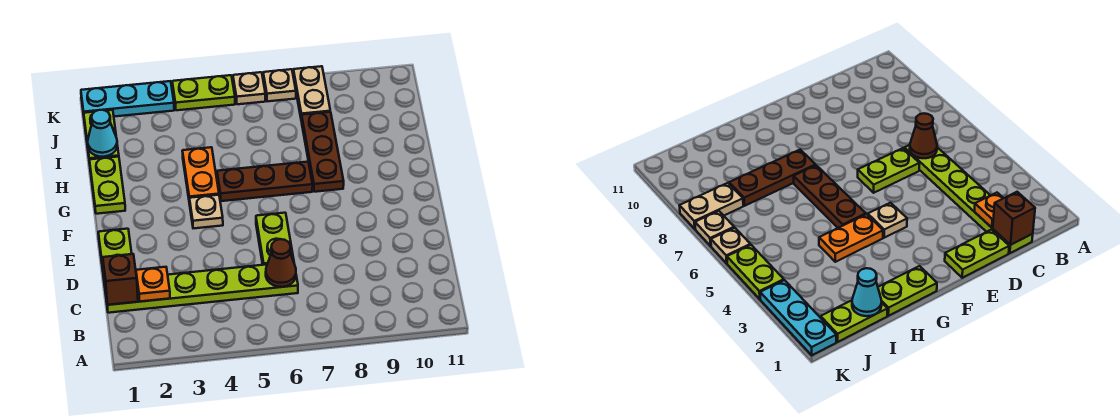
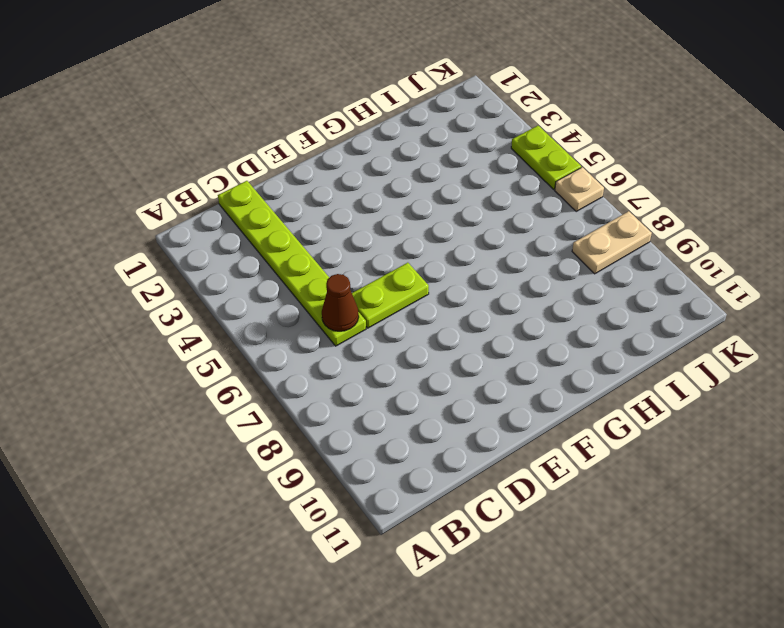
none -> lime 1x2 plate [98,229,132,285]
none -> tan 1x1 plate [189,195,223,229]
none -> lime 1x2 plate [89,157,125,214]

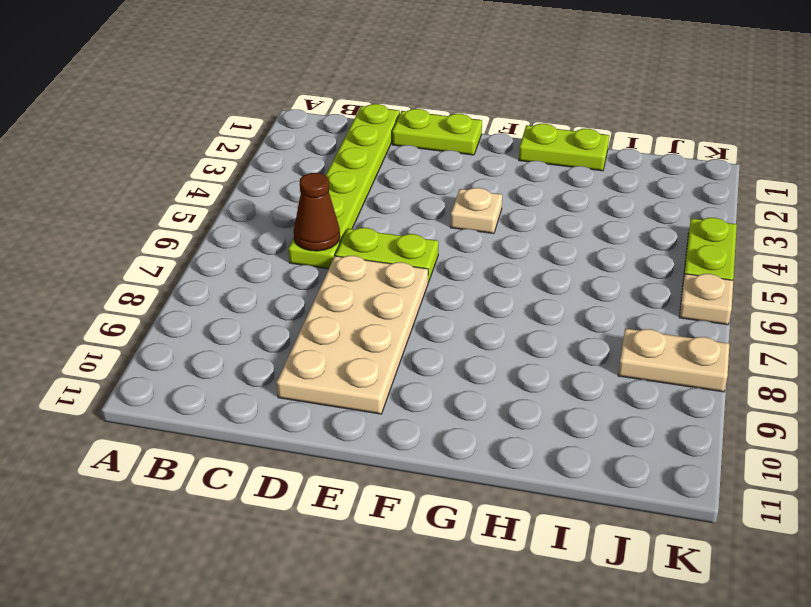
tan 2x4 plate [277,256,428,414] -> none
none -> orange 1x2 plate [182,147,219,203]
none -> brown 1x3 plate [217,162,313,201]
none -> brown 1x3 plate [302,112,344,192]

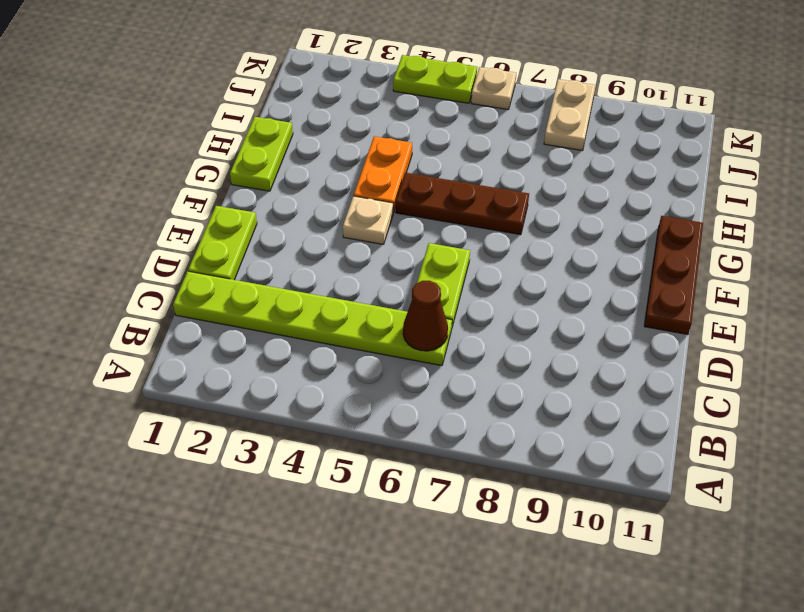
brown 1x3 plate [644,216,703,335] -> brown 1x3 plate moved to [302,112,344,192]
none -> lime 1x2 plate [84,110,119,163]
none -> cyan 1x3 plate [81,81,174,117]
none -> tan 1x1 plate [263,69,296,101]

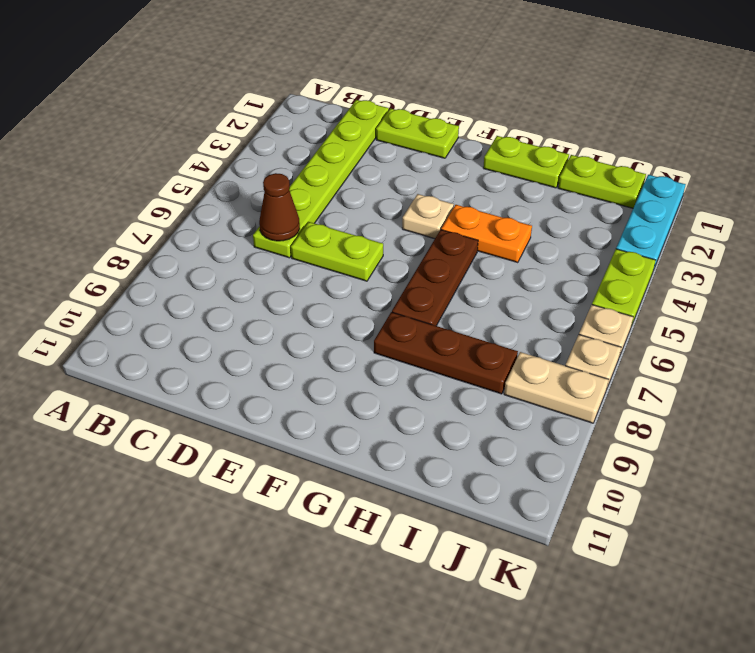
none -> brown 1x1 brick [103,254,138,305]
none -> orange 1x1 plate [136,267,170,302]
none -> cyan 1x1 cone [88,110,117,157]

